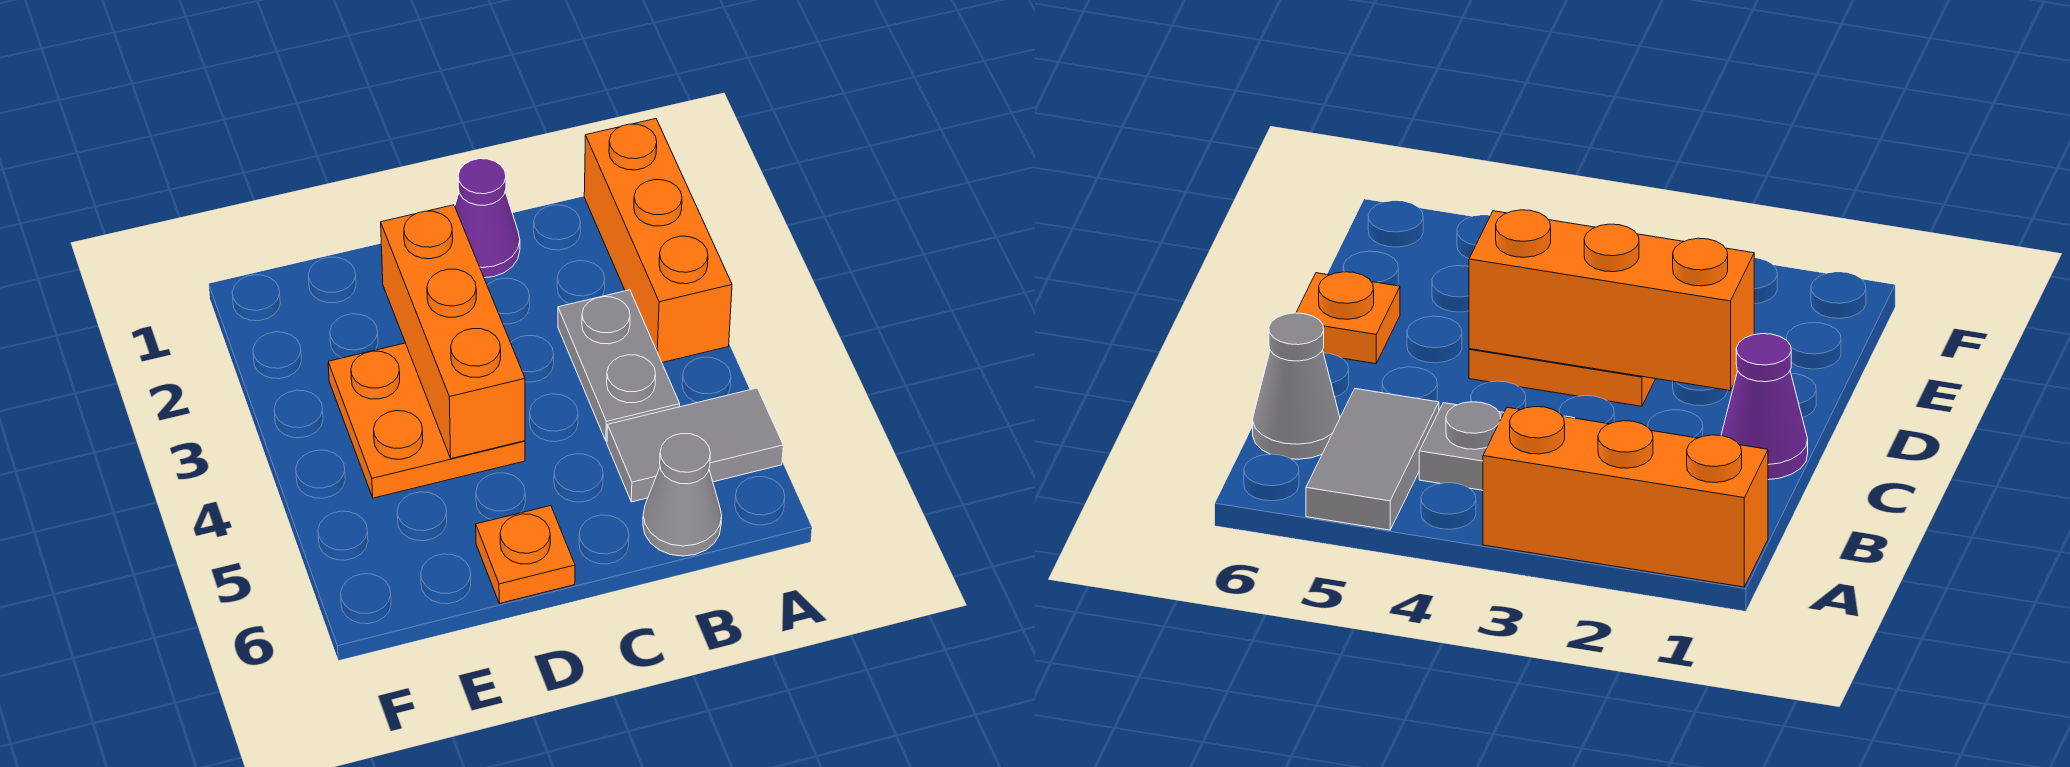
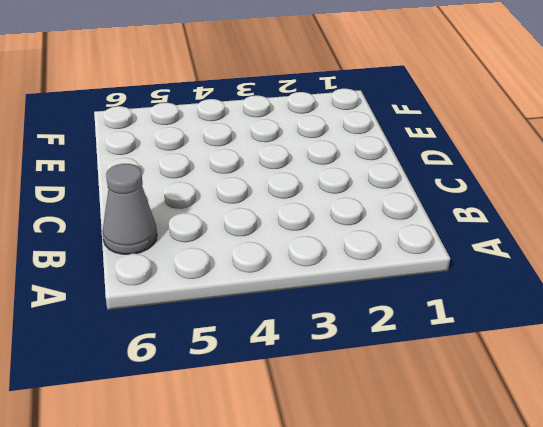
none -> orange 1x3 brick [584,119,732,363]
none -> grey 1x2 tile [607,388,783,502]

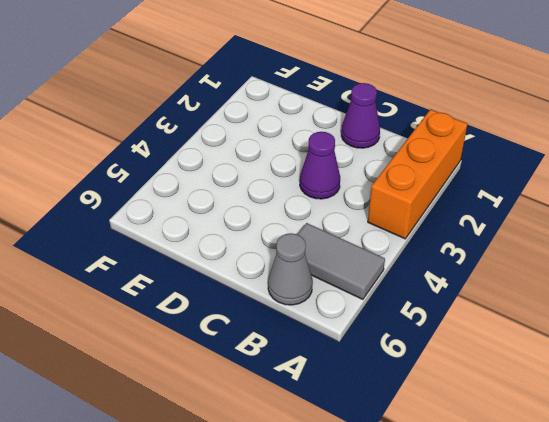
purple 1x1 cone [300,132,340,199] -> none
none -> grey 1x2 plate [558,290,680,441]
none -> orange 2x2 plate [328,343,525,498]

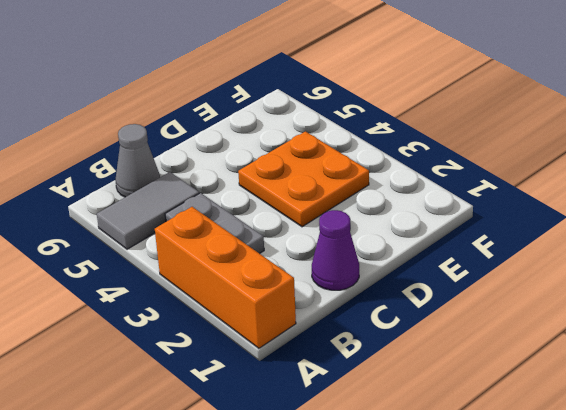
none -> orange 1x1 plate [476,506,575,603]
none -> orange 1x3 brick [381,205,525,459]

